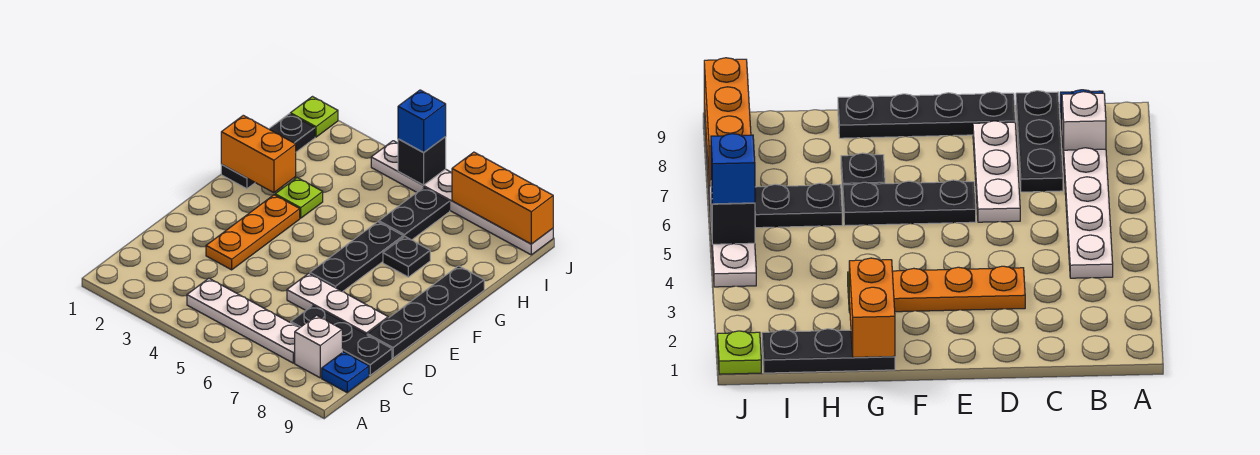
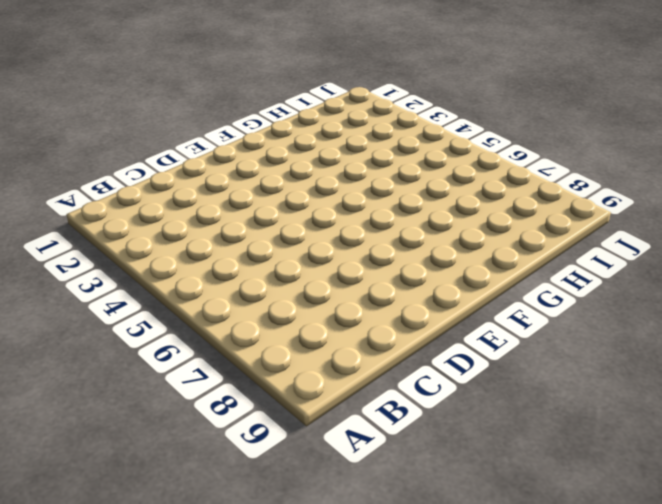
none -> white 1x4 plate [187,278,299,363]
none -> white 1x1 brick [295,315,342,378]
none -> blue 1x1 plate [322,352,369,392]

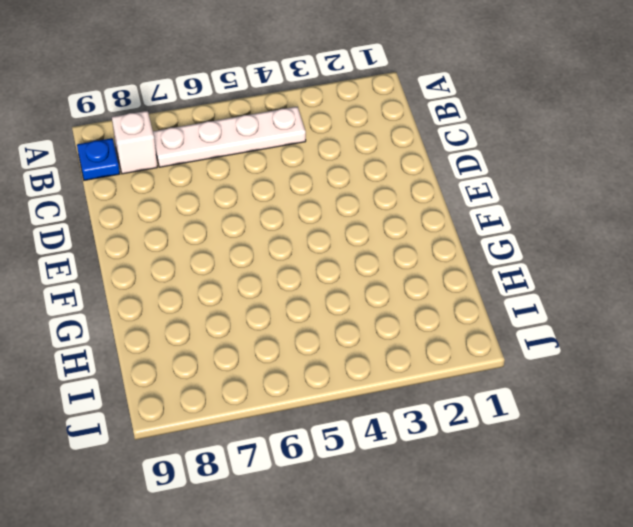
none -> black 1x3 plate [291,305,392,375]
none -> orange 1x3 plate [206,195,300,270]
none -> white 1x3 plate [287,273,388,335]

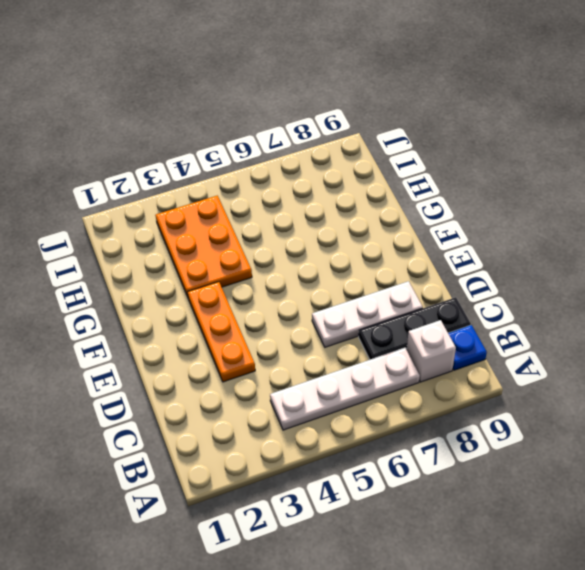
orange 2x3 plate [156,196,252,297] -> lime 1x1 plate [275,178,323,218]
none -> black 1x4 plate [368,266,484,358]
none -> black 1x3 plate [310,222,403,292]
none -> black 1x3 plate [221,114,315,189]

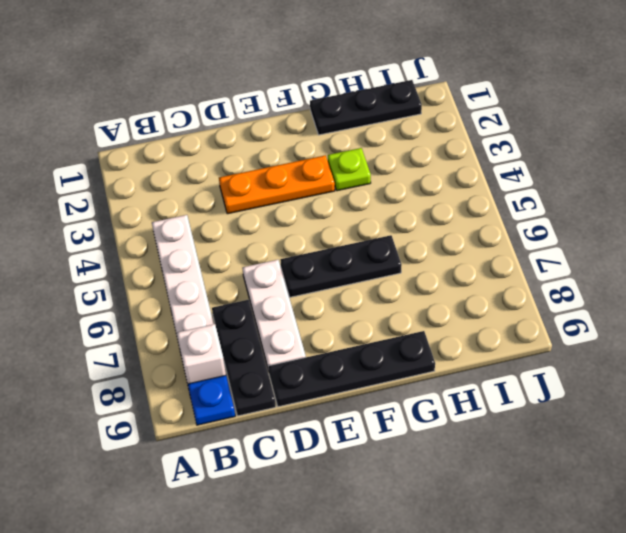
none -> black 1x1 plate [383,237,430,277]
none -> black 1x2 plate [379,187,450,240]
none -> lime 1x1 plate [290,97,338,137]

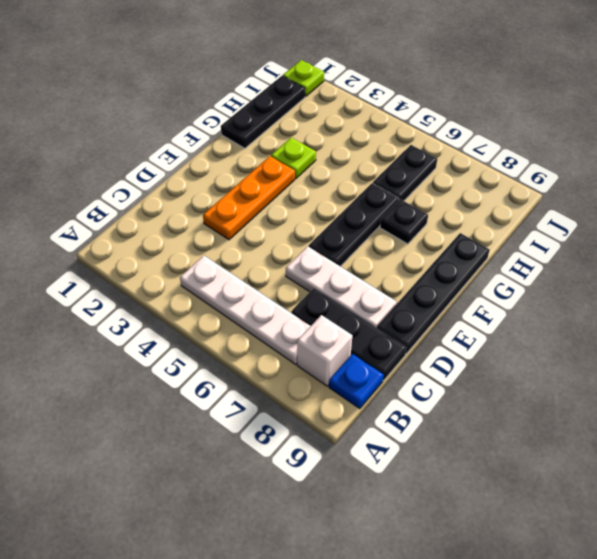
none -> white 1x6 plate [371,141,553,255]
none -> orange 1x2 brick [221,115,296,193]
none -> black 1x1 brick [398,137,446,185]

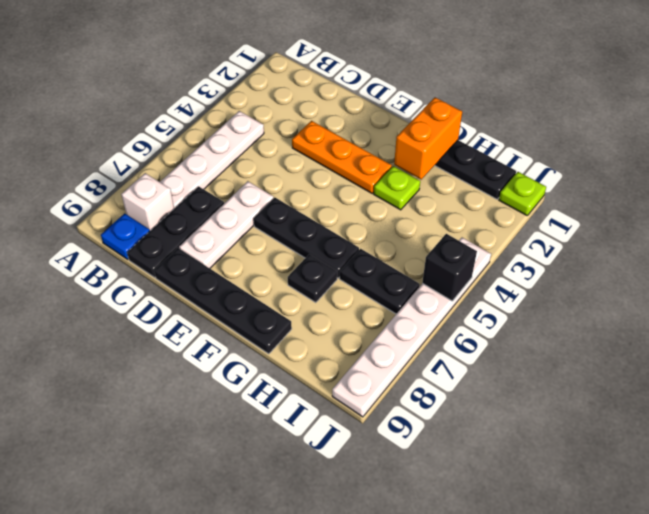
none -> orange 1x3 brick [452,152,553,244]
none -> blue 1x1 brick [398,90,446,153]

